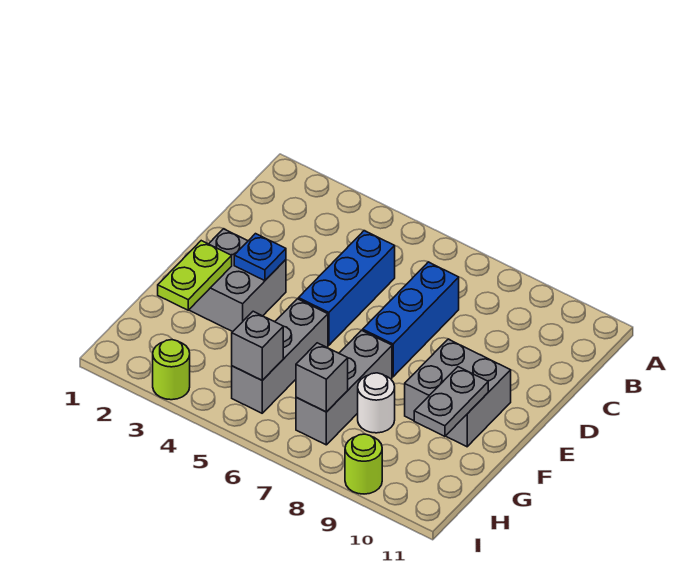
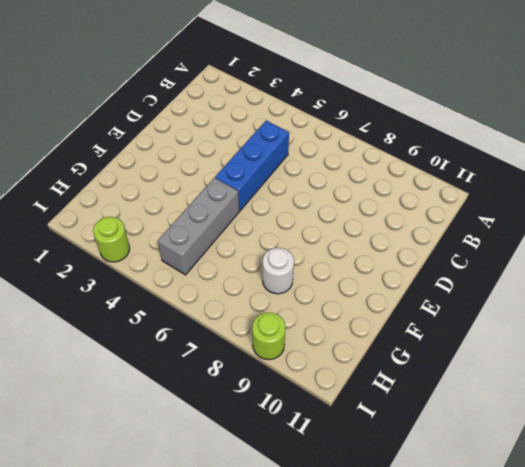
none -> blue 1x3 brick [362,262,459,377]
none -> grey 2x2 brick [189,229,286,332]
none -> grey 2x2 brick [405,339,511,447]

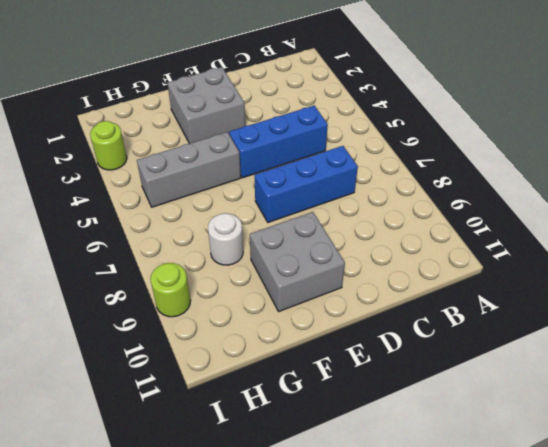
none -> grey 1x3 brick [296,330,392,445]
none -> blue 1x1 plate [234,234,286,281]
none -> lime 1x2 plate [158,241,232,310]

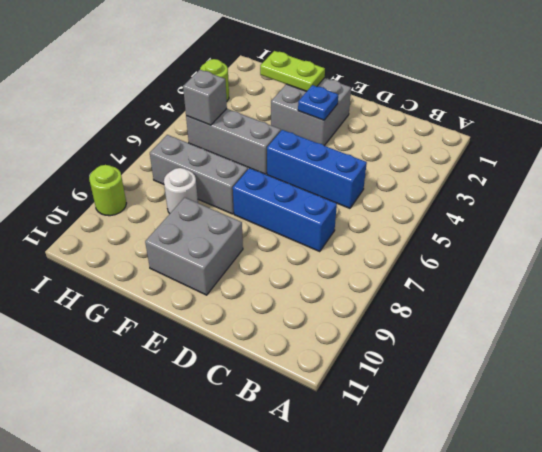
none -> grey 1x2 plate [414,367,488,436]
none -> grey 1x1 brick [296,343,348,412]

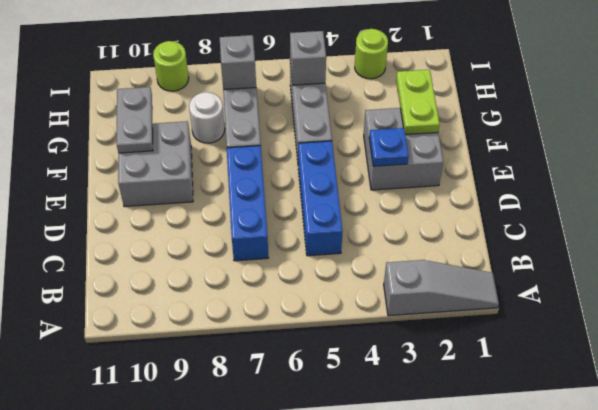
grey 1x3 slope [384,260,499,316] -> none

